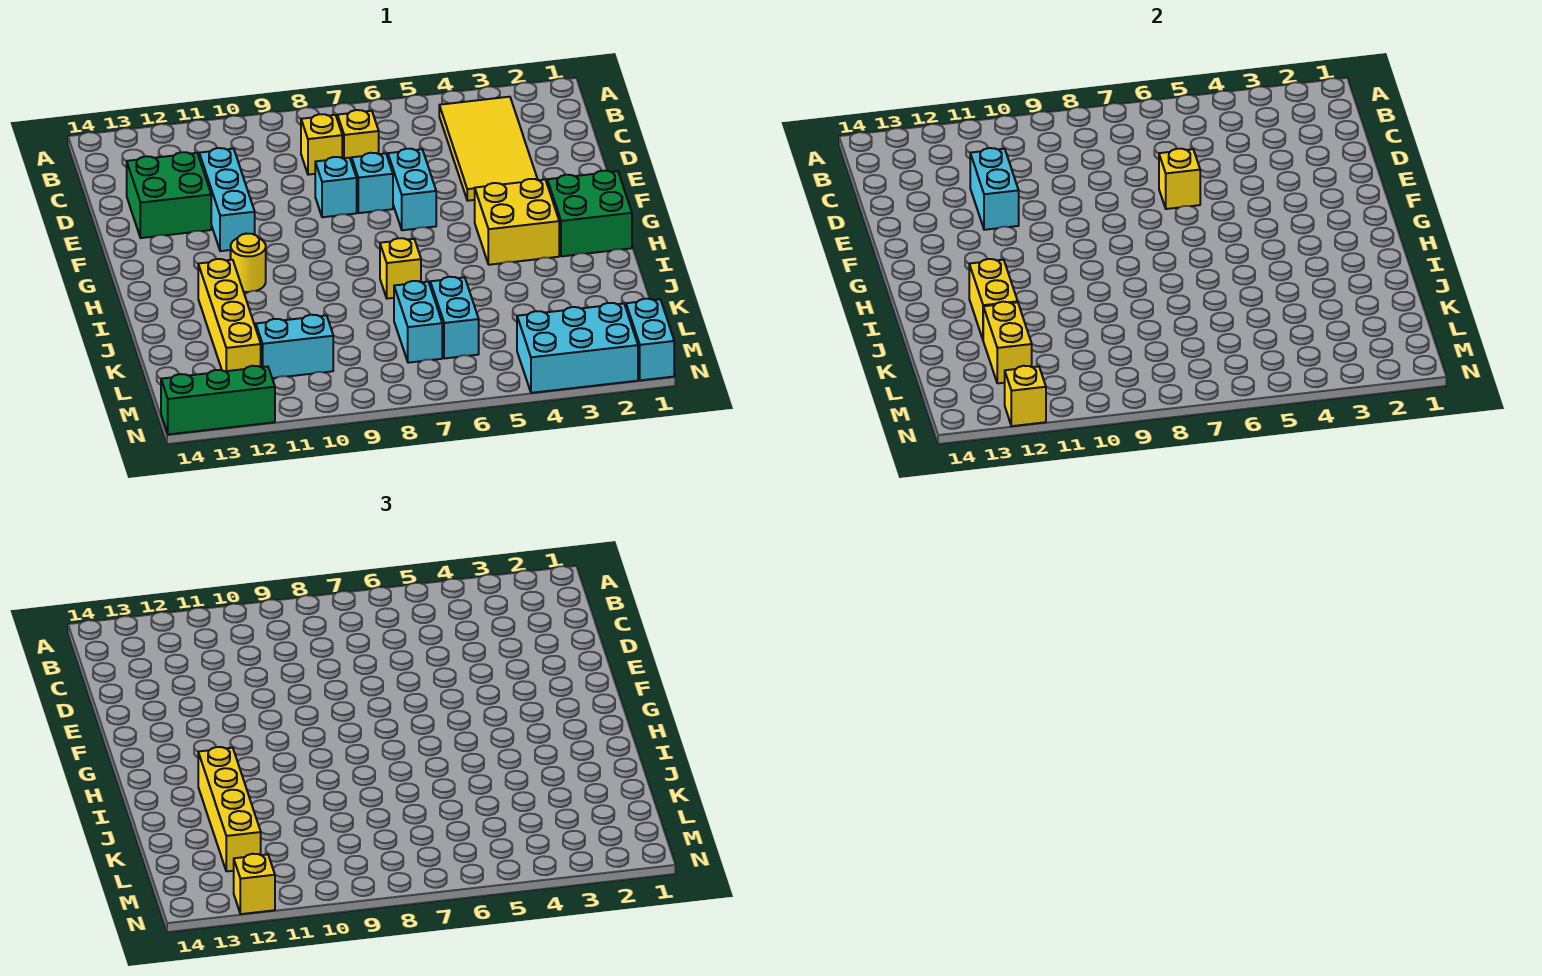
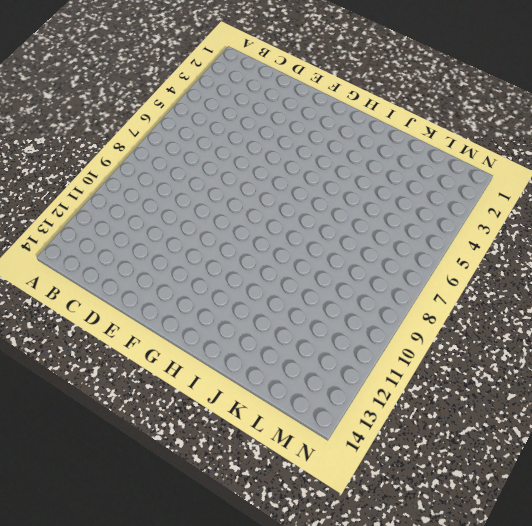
none -> yellow 2x4 tile [439,97,538,201]
none -> yellow 1x1 brick [337,110,379,162]
none -> yellow 1x1 brick [301,114,342,175]

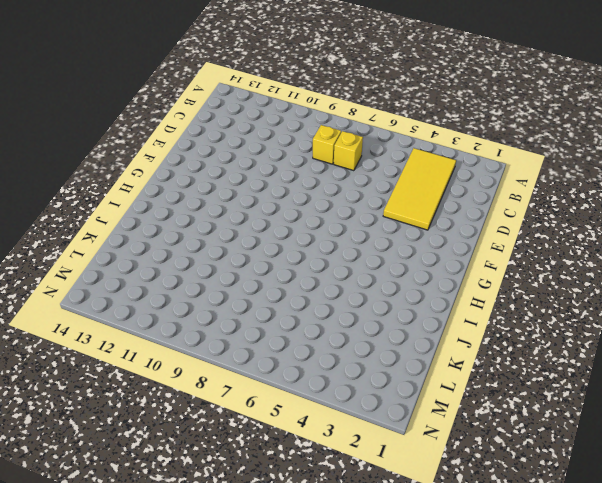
none -> cyan 1x3 brick [199,148,255,251]
none -> green 2x2 brick [127,152,211,238]
none -> cyan 1x2 brick [388,149,436,230]

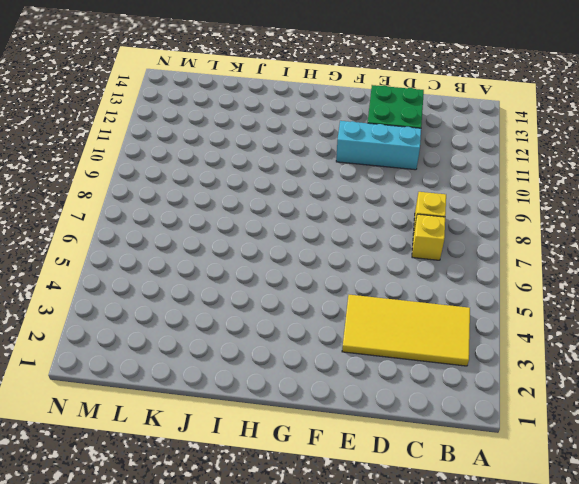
none -> cyan 1x2 brick [388,149,436,230]
none -> cyan 1x1 brick [352,153,393,213]
none -> cyan 1x1 brick [315,157,357,217]

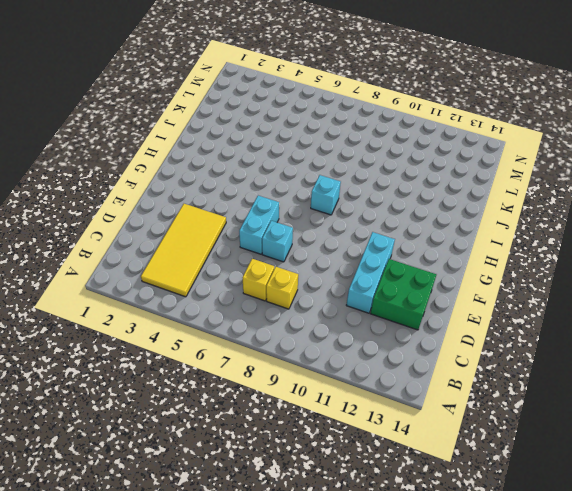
cyan 1x1 brick [311,175,341,215] -> cyan 1x1 brick moved to [315,157,357,217]
none -> green 2x2 brick [547,171,632,256]
none -> yellow 2x2 brick [475,179,559,265]
none -> yellow 1x1 round brick [231,234,266,292]

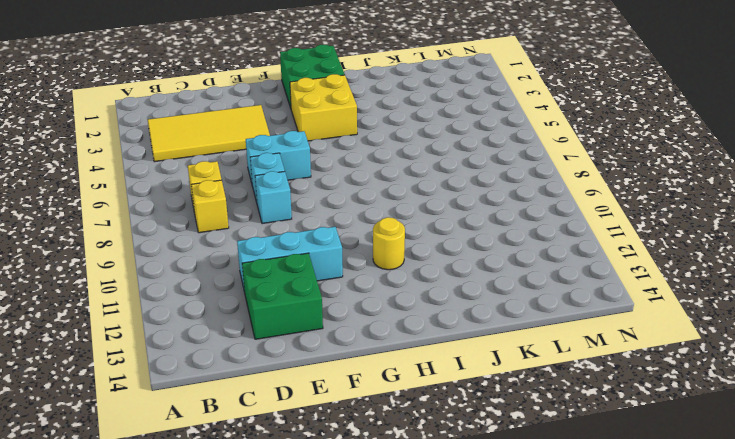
none -> yellow 1x1 brick [380,238,421,299]
none -> yellow 1x4 brick [198,259,261,371]
none -> cyan 1x2 brick [430,277,479,359]

